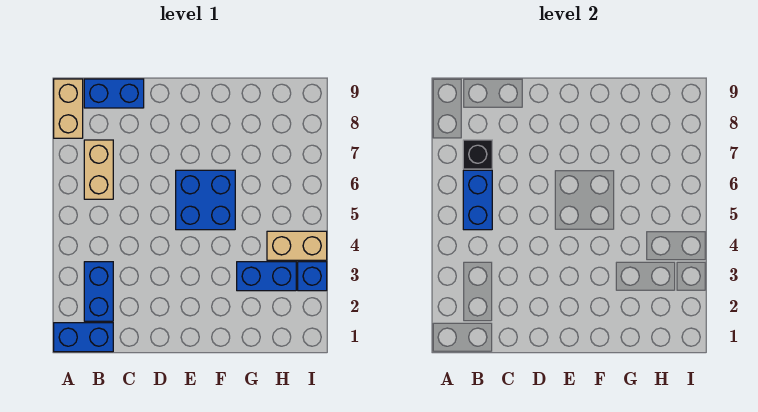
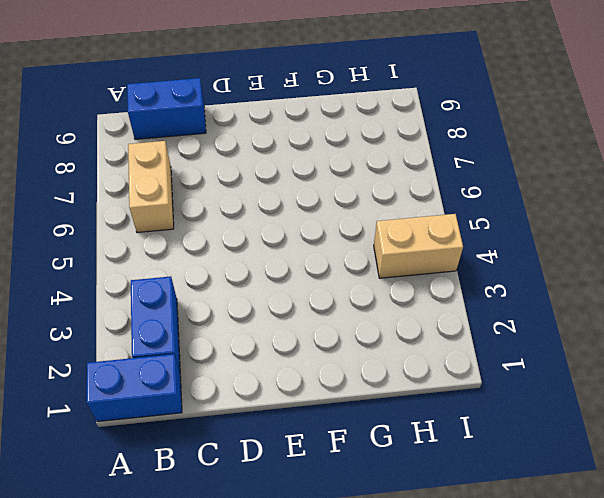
none -> tan 1x2 brick [54,79,83,138]
none -> blue 2x2 brick [176,170,235,230]

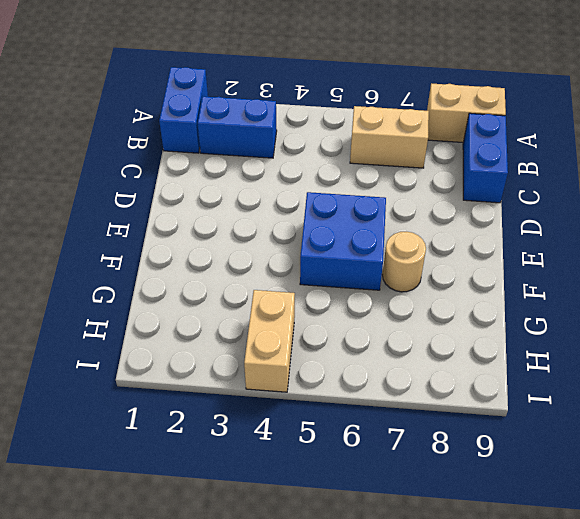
tan 1x1 round brick [383,232,426,292] -> none
none -> blue 1x2 brick [237,262,296,291]
none -> blue 1x1 brick [298,262,327,291]

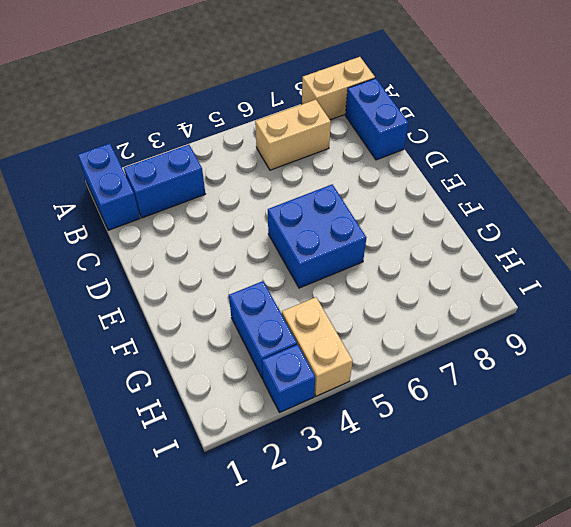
none -> blue 1x2 brick [463,170,492,230]
none -> black 1x1 brick [463,140,492,169]

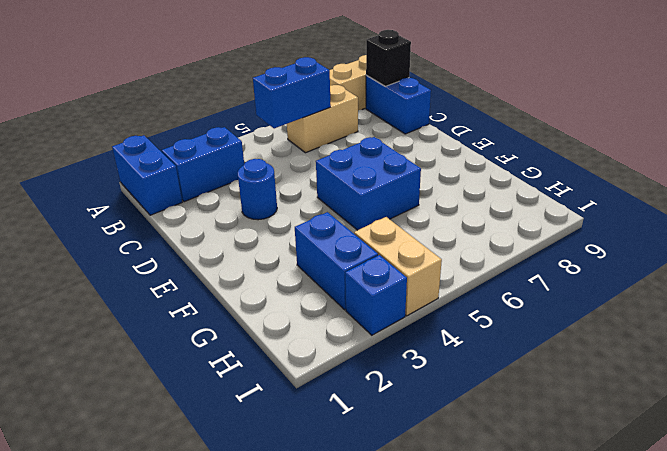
black 1x1 brick [366,30,411,86] -> black 1x1 brick moved to [463,140,492,169]
blue 1x1 round brick [238,159,277,220] -> none

